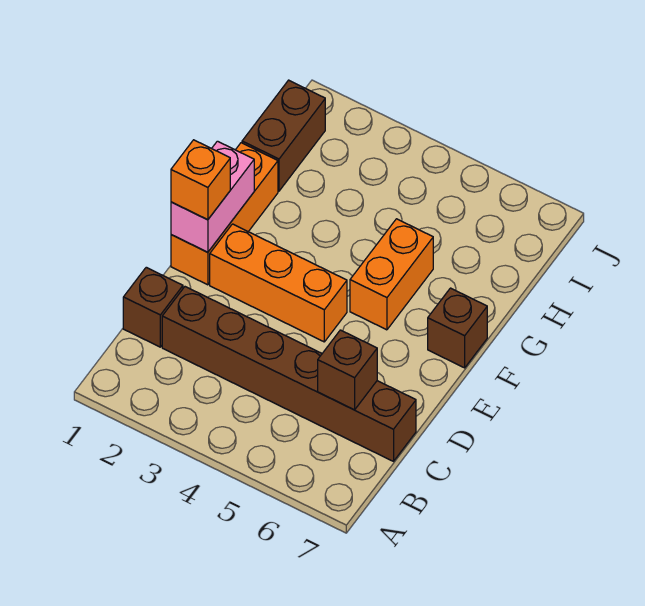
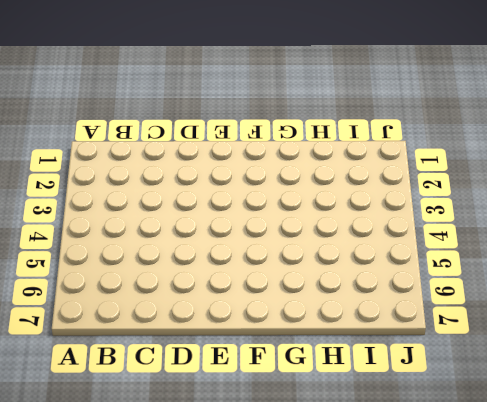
none -> brown 1x1 brick [123,267,183,347]
none -> brown 1x6 brick [162,287,416,461]

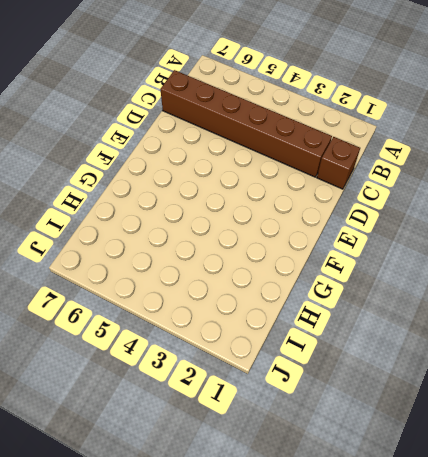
none -> orange 1x3 brick [171,143,278,285]
none -> orange 1x3 brick [210,224,347,342]

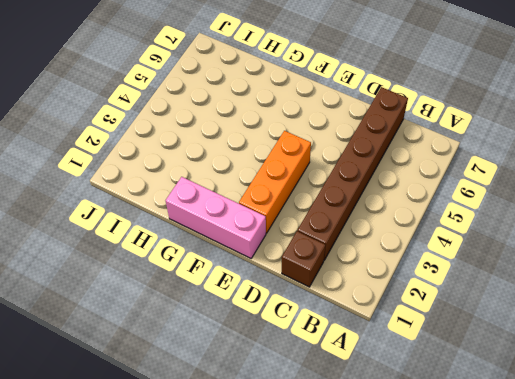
pink 1x3 brick [166,177,266,258] -> orange 1x3 brick [171,143,278,285]
none -> orange 1x2 brick [350,219,433,330]
none -> brown 1x1 brick [428,288,487,368]

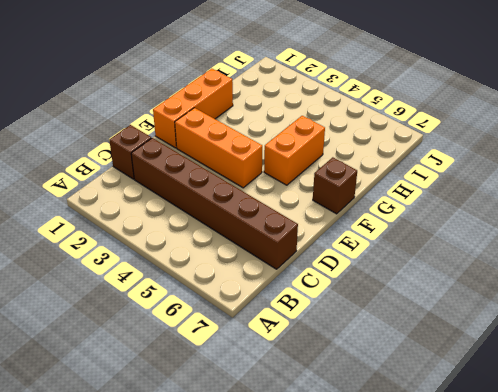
none -> brown 1x2 brick [242,80,325,191]
none -> brown 1x1 brick [318,330,377,410]

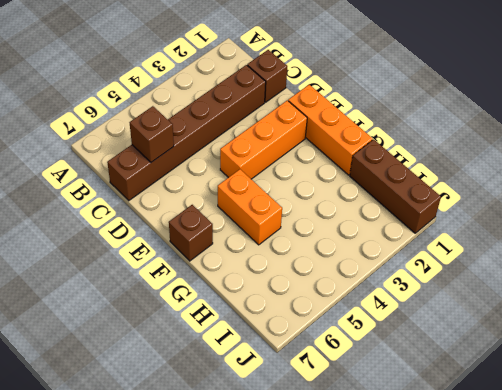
brown 1x3 brick [350,139,441,233] -> brown 1x2 brick [242,80,325,191]
none -> pink 1x2 brick [171,141,254,252]
none -> orange 1x1 brick [171,140,230,220]

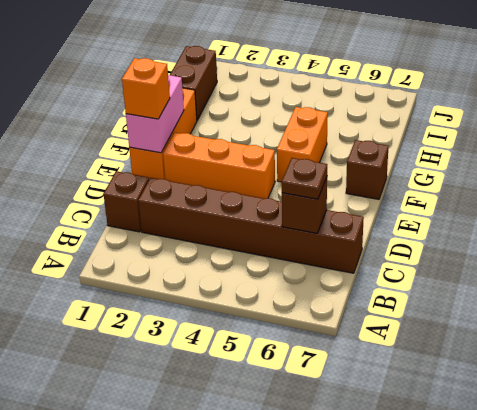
brown 1x1 plate [282,158,327,199] -> none

